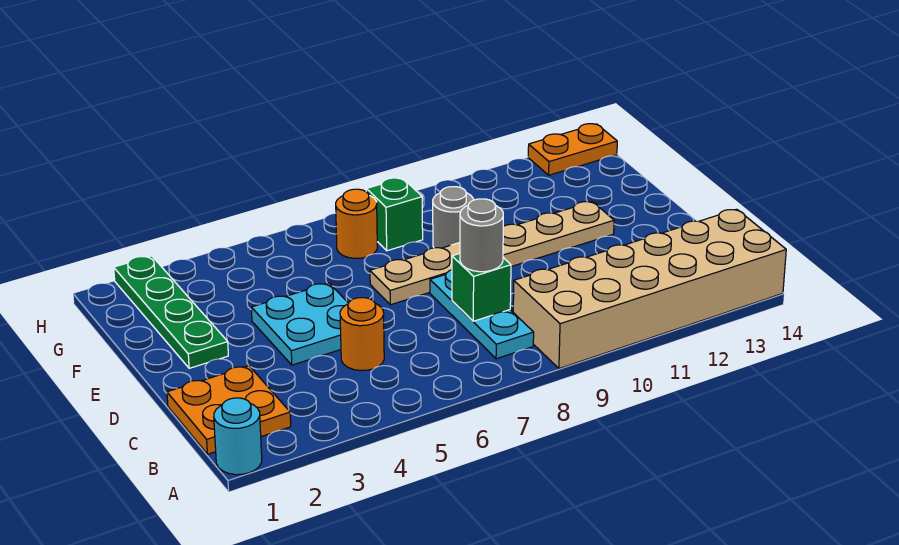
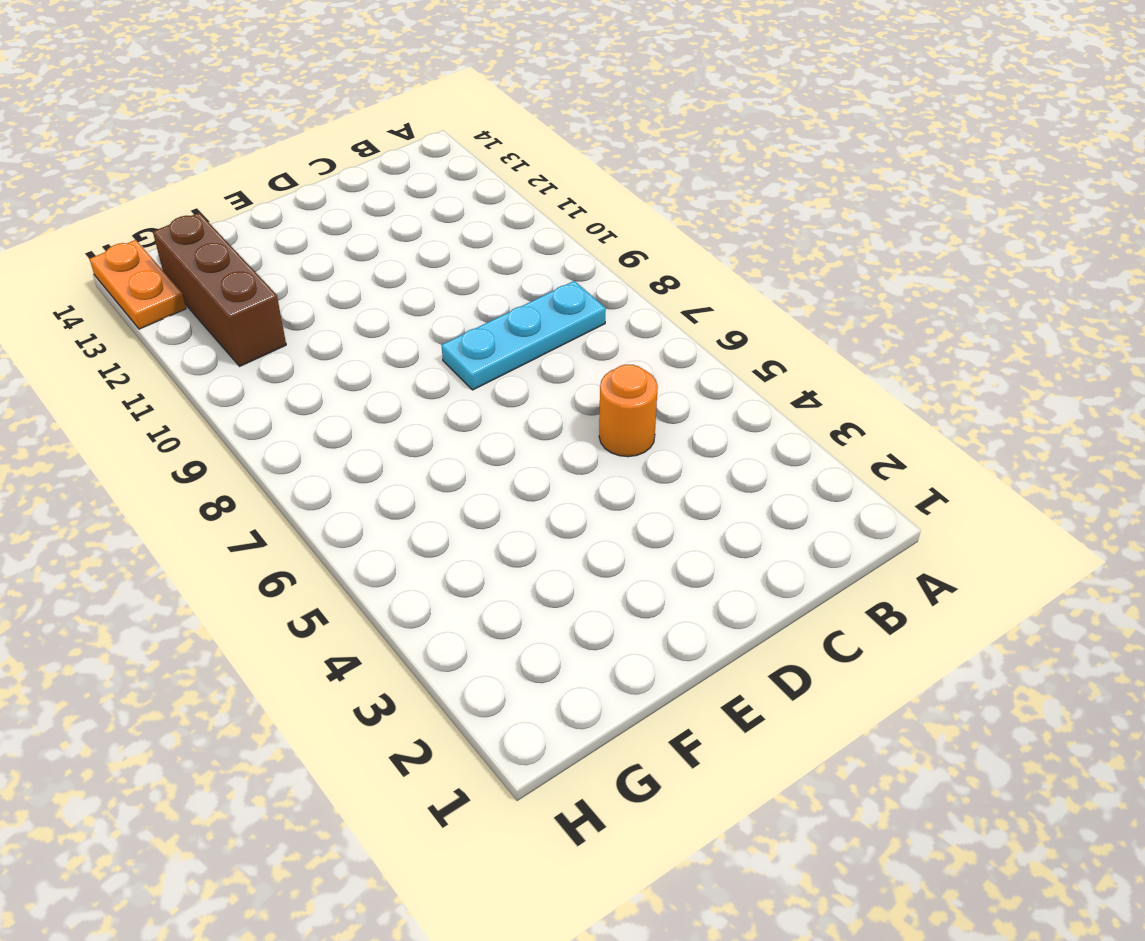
brown 1x3 brick [153,213,286,366] -> none
none -> cyan 1x1 round brick [214,398,262,475]
none -> tan 2x6 brick [513,209,786,369]
none -> orange 2x2 plate [167,366,291,454]

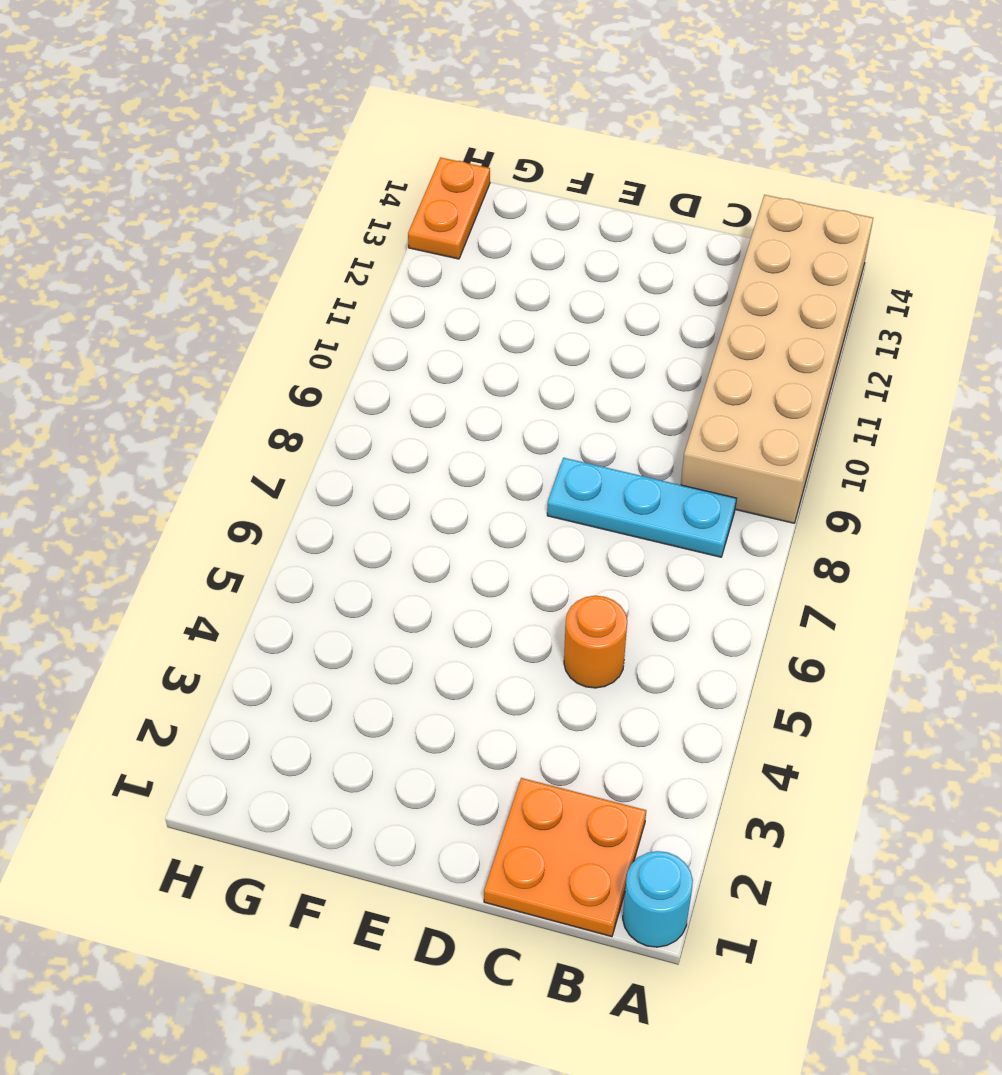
none -> cyan 2x2 plate [251,283,348,365]
none -> green 1x4 plate [114,256,228,368]
none -> tan 1x6 plate [370,201,614,305]

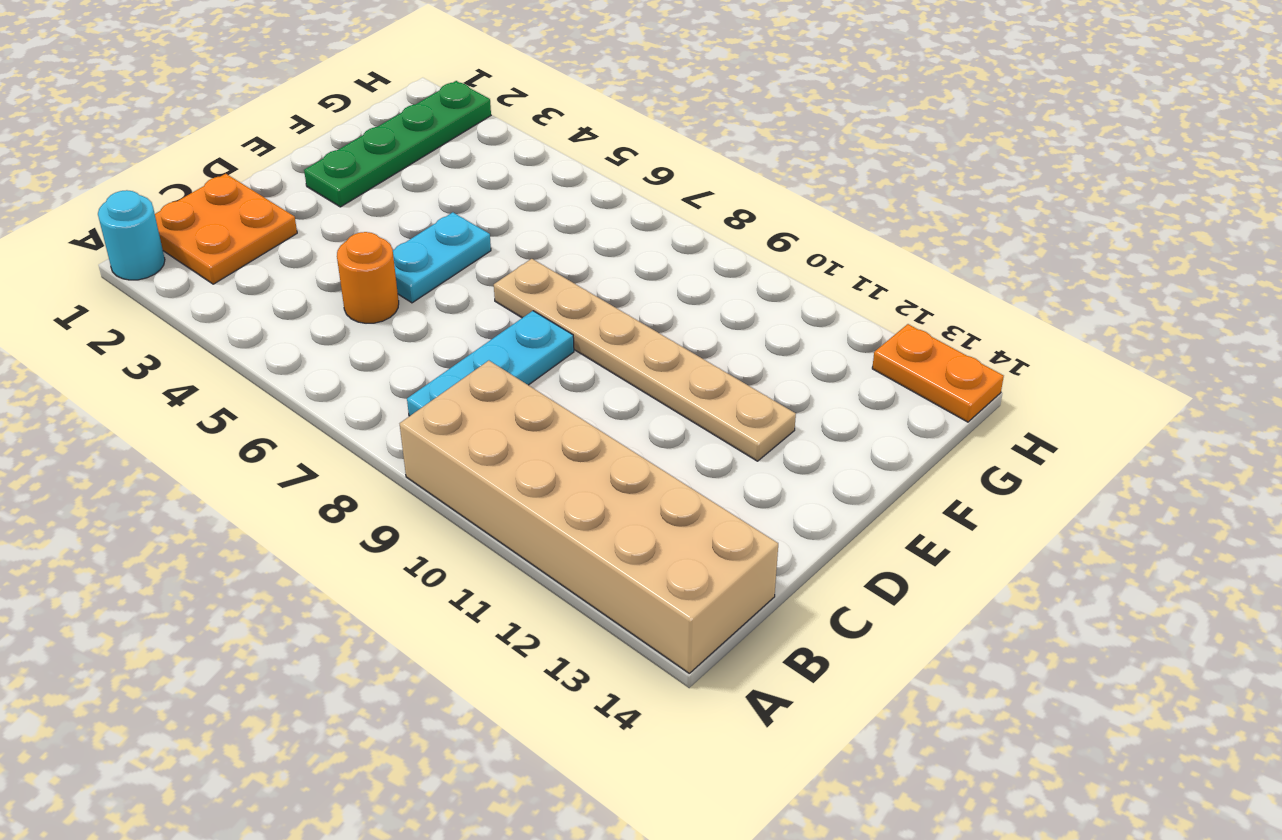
cyan 1x2 plate [393,212,491,303] -> cyan 2x2 plate [251,283,348,365]
none -> grey 1x1 round brick [433,187,474,248]
none -> orange 1x1 round brick [336,189,377,258]
none -> green 1x1 brick [366,178,423,251]

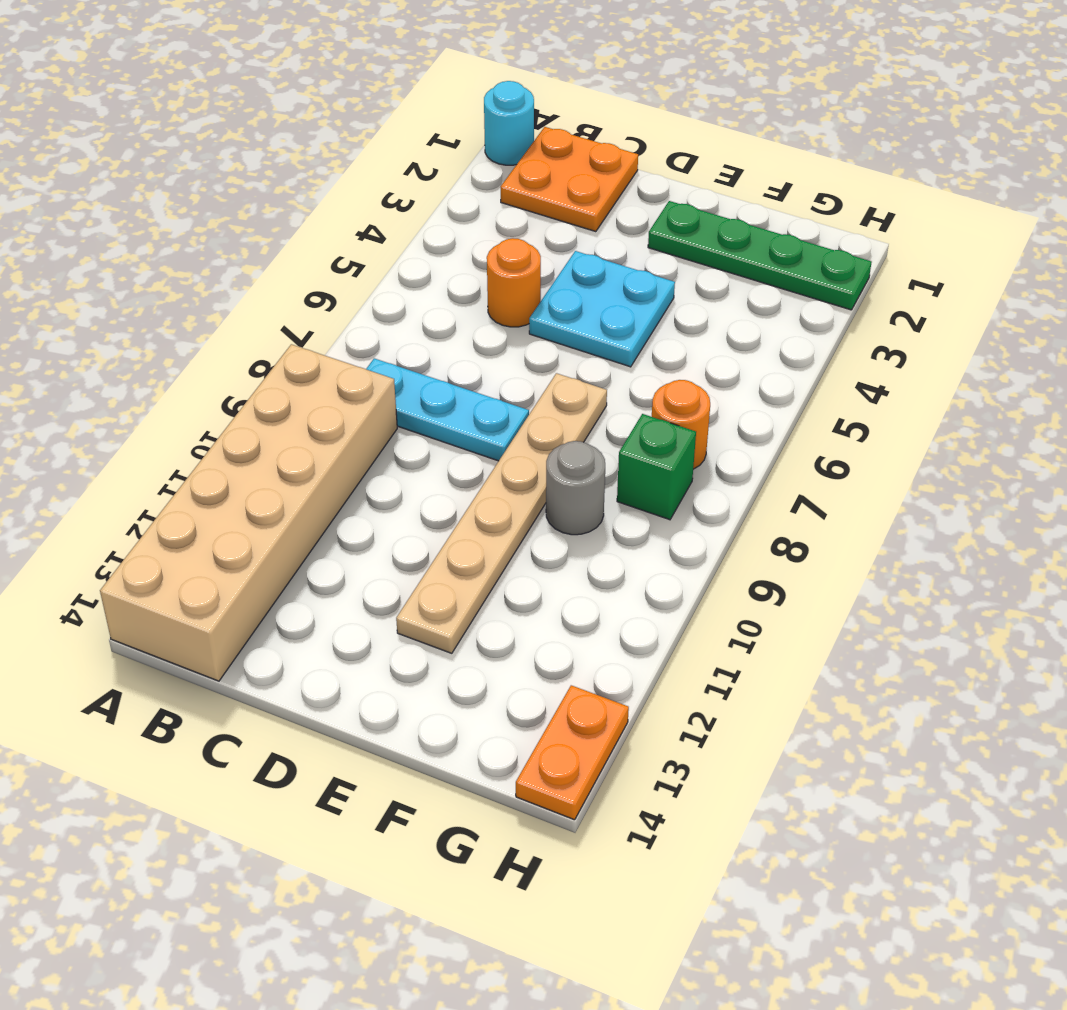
none -> green 1x1 brick [452,254,511,321]
none -> grey 1x1 round brick [460,199,503,272]

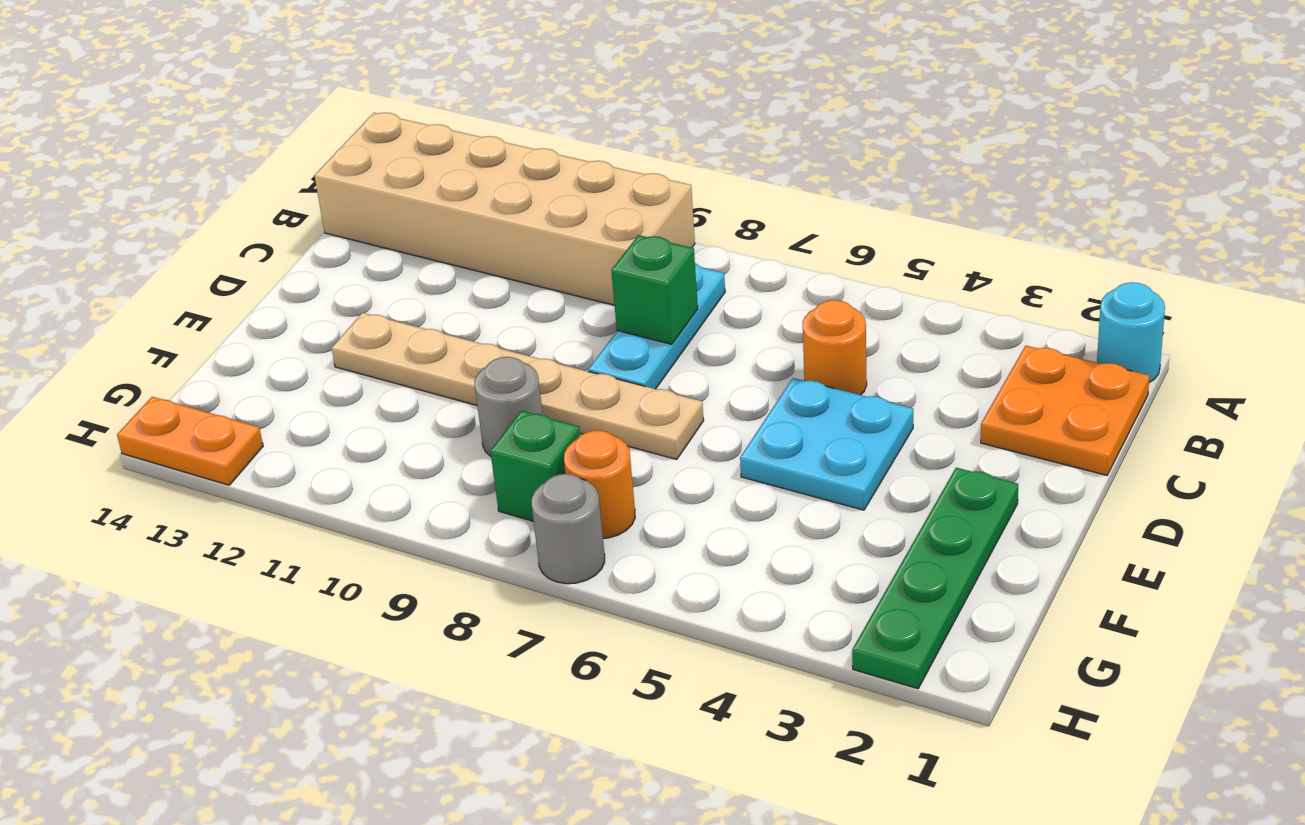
grey 1x1 round brick [531,474,605,584] -> grey 1x1 round brick moved to [460,199,503,272]

